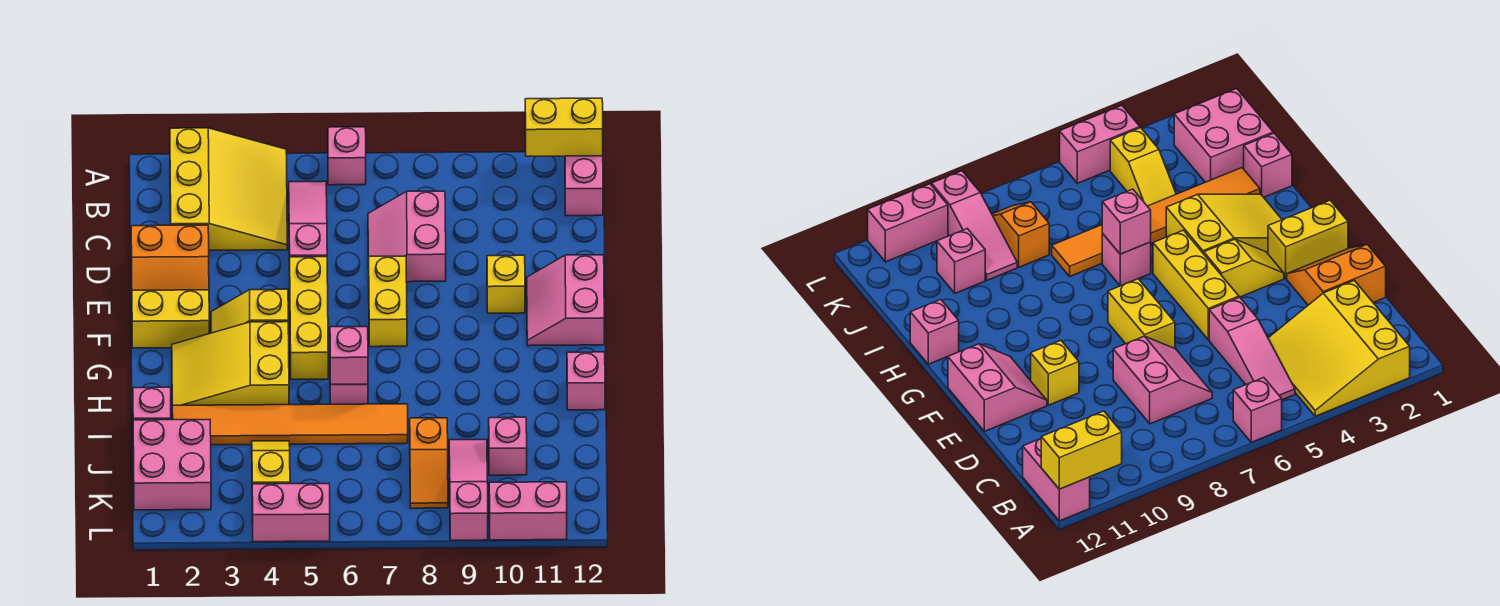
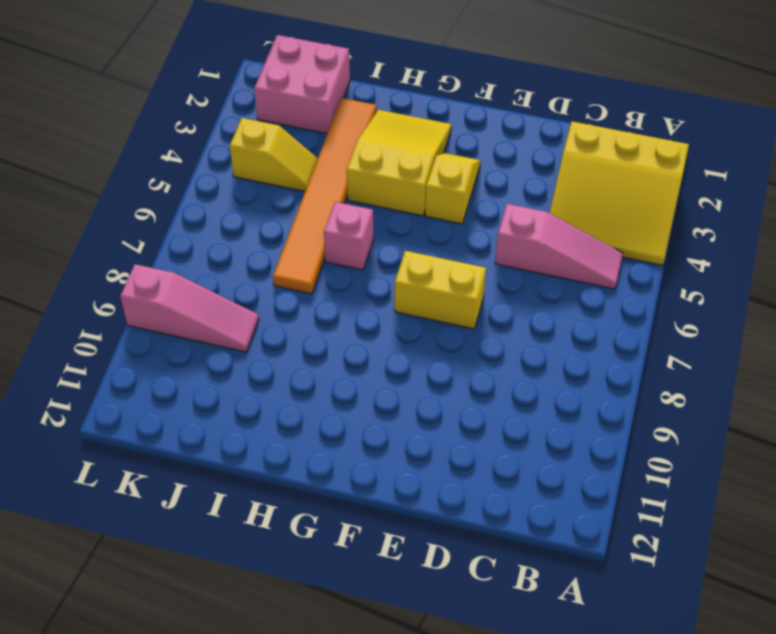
none -> pink 1x1 brick [328,127,366,185]
none -> pink 1x2 brick [565,156,603,216]
none -> pink 2x2 slope [368,191,446,282]

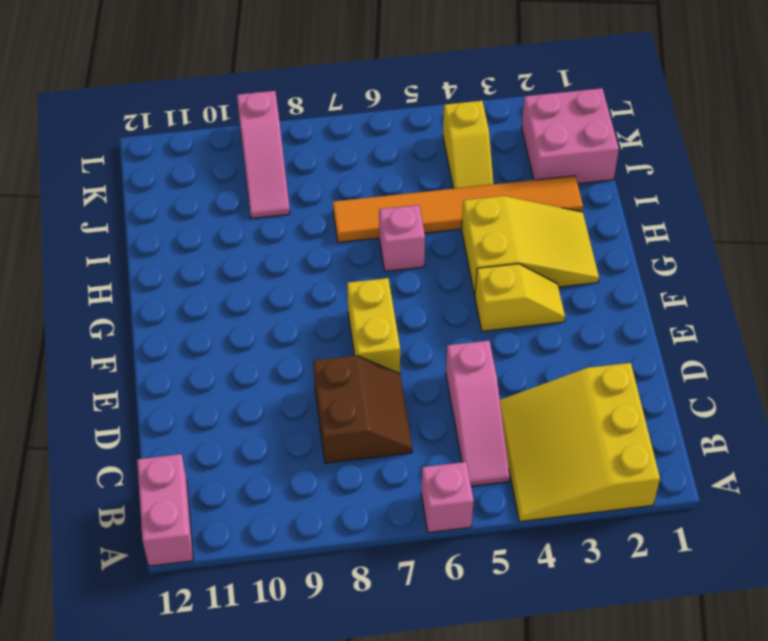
brown 2x2 slope [313,356,412,463] -> pink 2x2 slope [368,191,446,282]
none -> orange 2x2 slope [131,225,209,290]
none -> yellow 1x3 brick [290,257,328,379]
none -> yellow 1x1 brick [487,255,525,313]

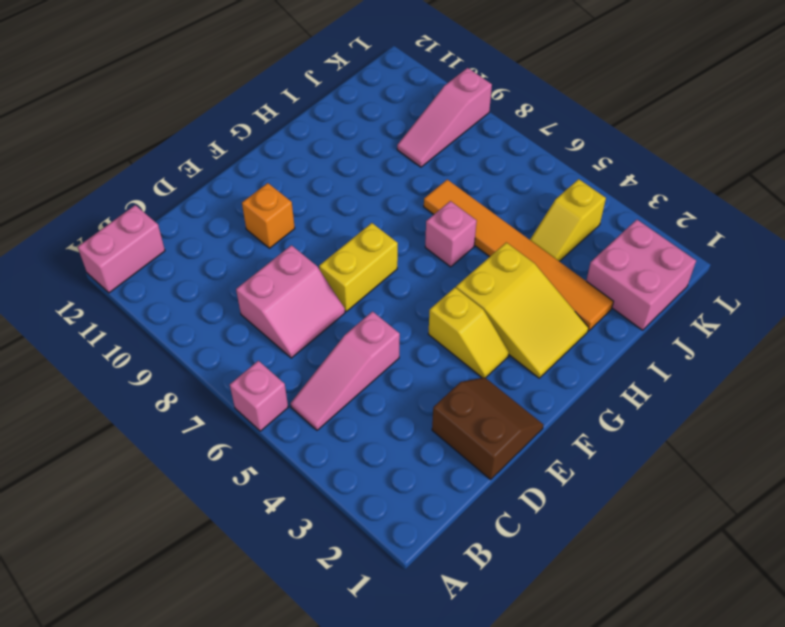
brown 2x2 slope [432,377,543,480] -> orange 2x2 slope [131,225,209,290]
orange 1x1 brick [242,183,295,248] -> yellow 1x1 brick [487,255,525,313]
none -> yellow 3x3 slope [170,128,287,250]
none -> yellow 1x3 brick [290,257,328,379]
none -> pink 2x2 slope [527,255,604,346]

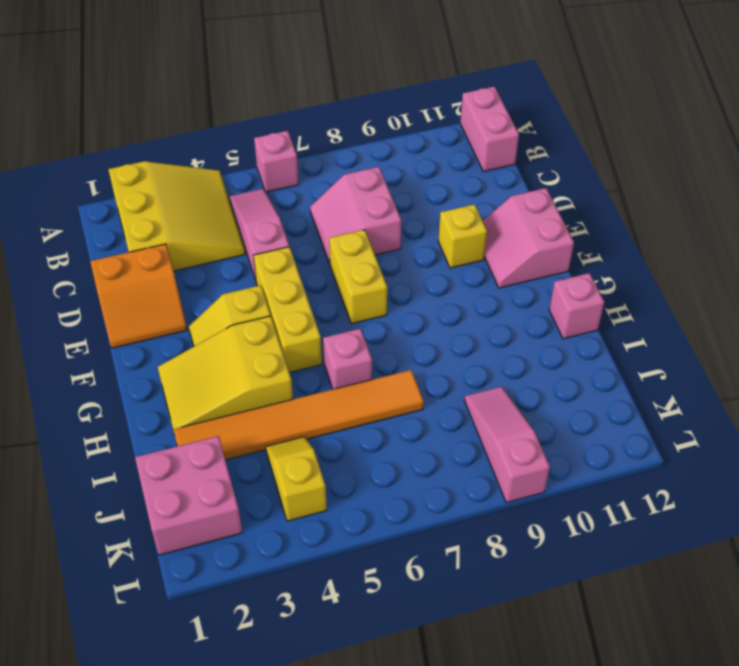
none -> yellow 1x2 brick [132,290,209,348]
none -> pink 1x1 brick [133,387,171,420]
none -> orange 1x2 slope [410,418,448,508]

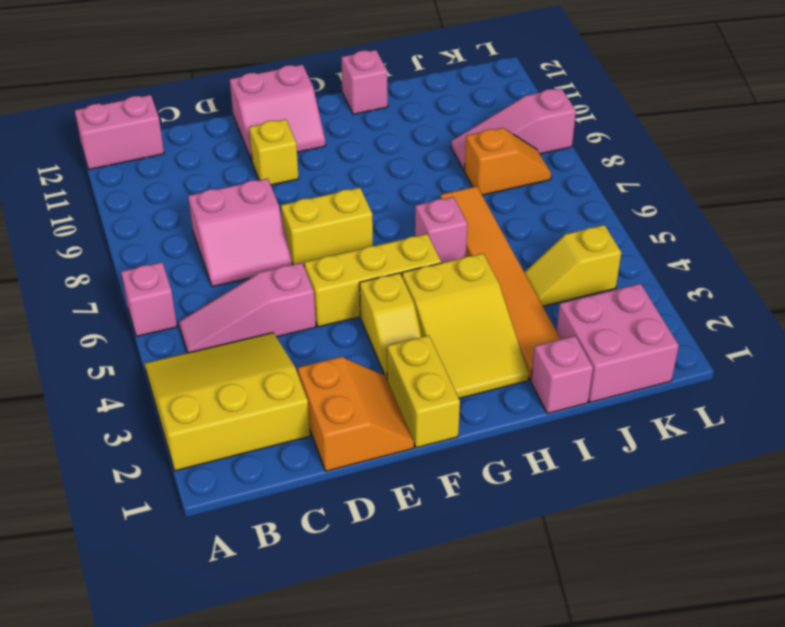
none -> pink 1x1 brick [489,417,527,475]
none -> pink 1x2 brick [252,483,330,542]
none -> pink 1x2 brick [489,482,567,540]

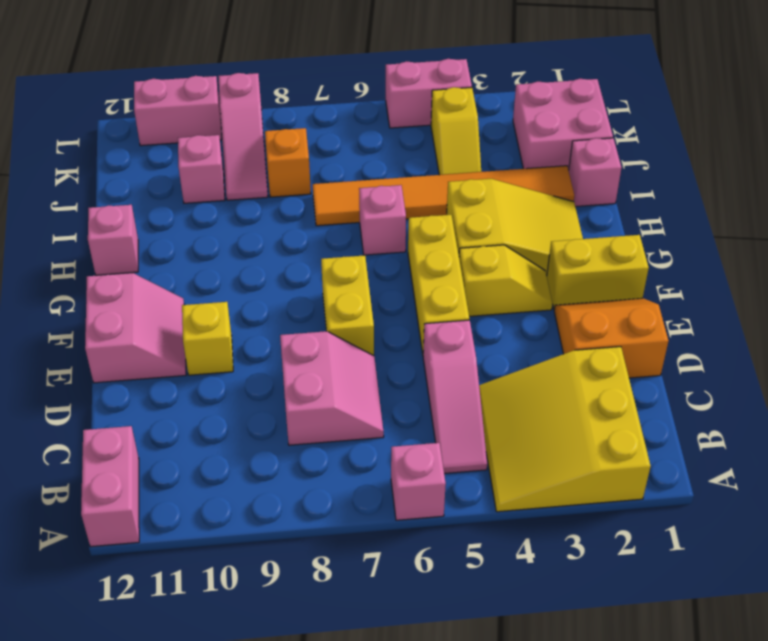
none -> yellow 1x2 brick [525,98,603,156]
none -> pink 1x1 brick [330,327,368,384]

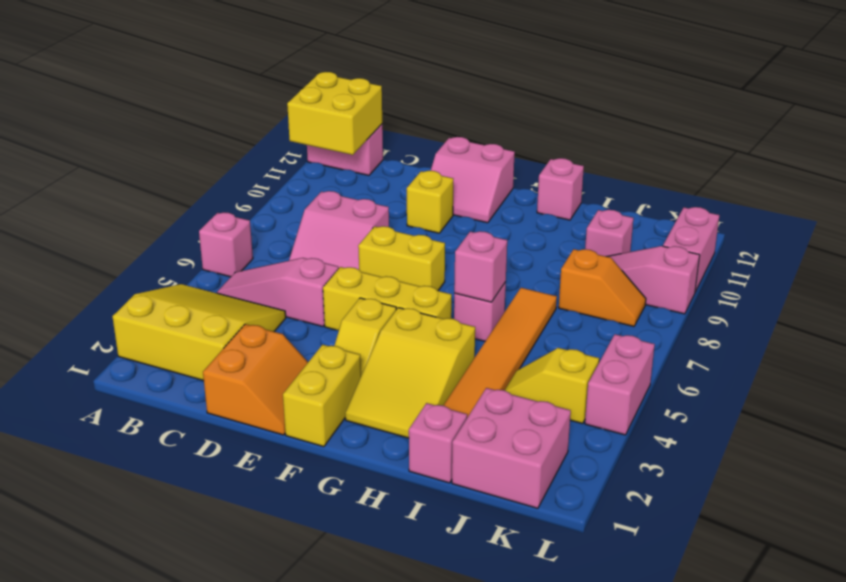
yellow 2x2 brick [287,72,382,155] -> yellow 1x2 brick [525,98,603,156]

